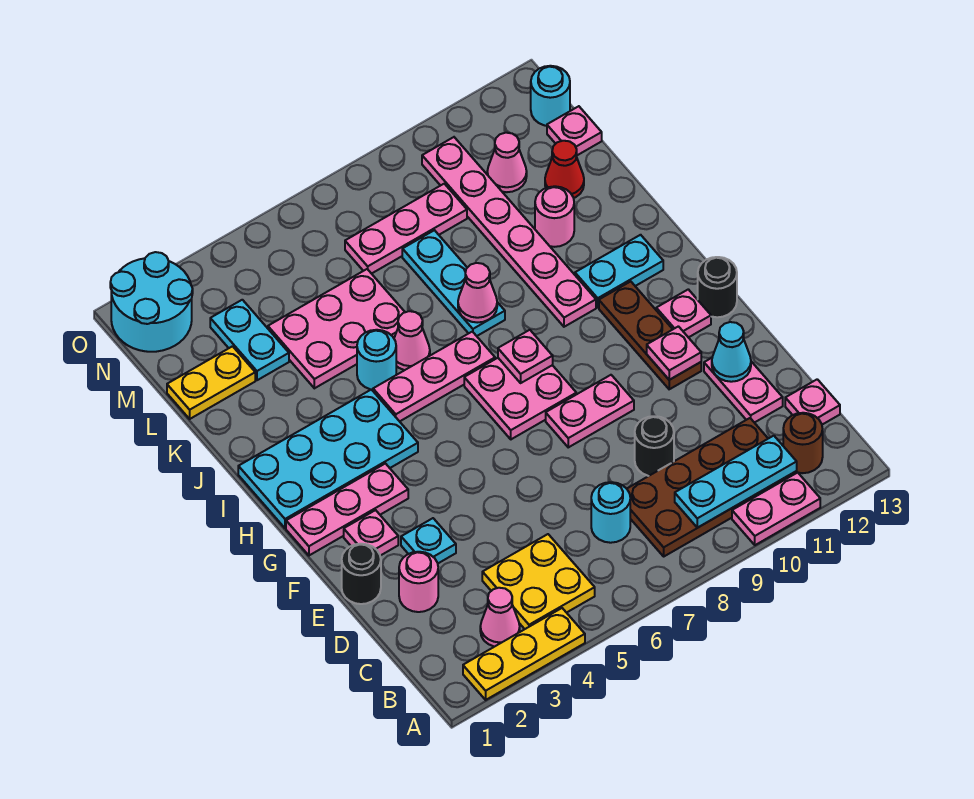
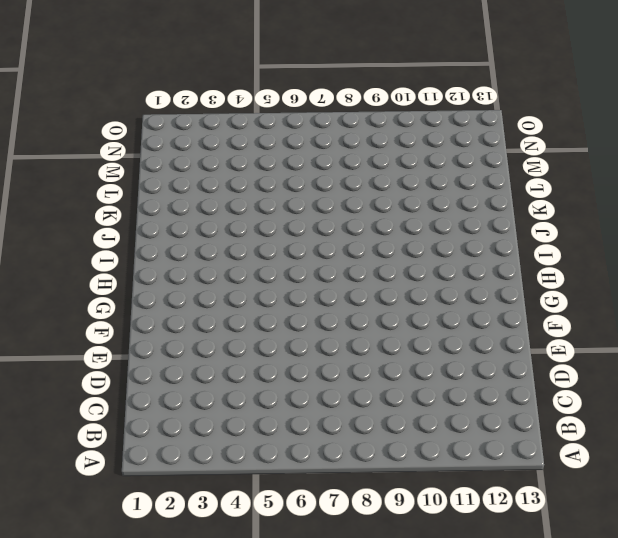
none -> yellow 1x3 plate [463,608,585,700]
none -> pink 1x2 plate [732,473,820,545]
none -> pink 1x1 cone [480,588,520,647]
none -> yellow 2x2 plate [482,534,595,629]

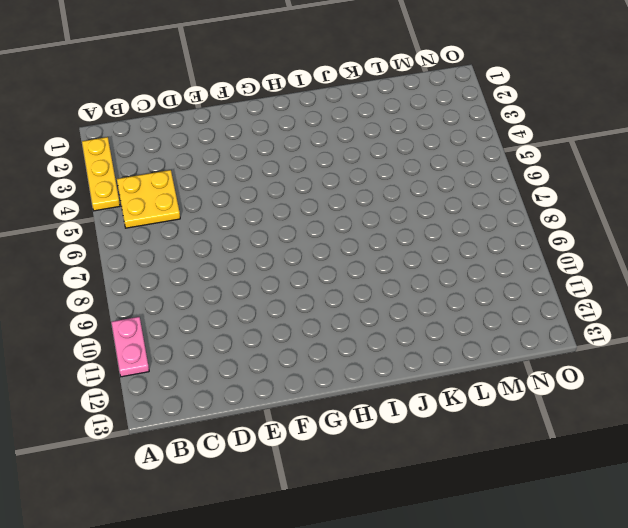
none -> pink 1x1 cone [480,588,520,647]
none -> brown 2x4 plate [627,418,797,556]
none -> brown 1x1 round brick [783,413,823,473]
none -> cyan 1x1 round brick [591,482,630,543]

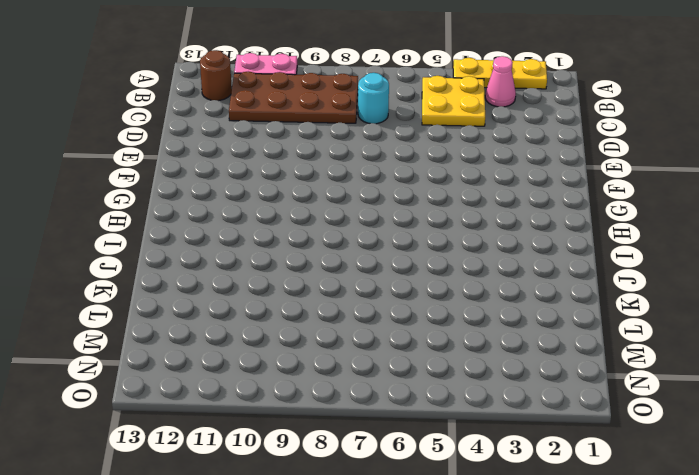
none -> pink 1x1 plate [785,379,840,425]
none -> pink 1x1 round brick [399,552,438,612]
none -> black 1x1 round brick [635,416,674,476]
none -> pink 1x2 plate [704,358,783,423]

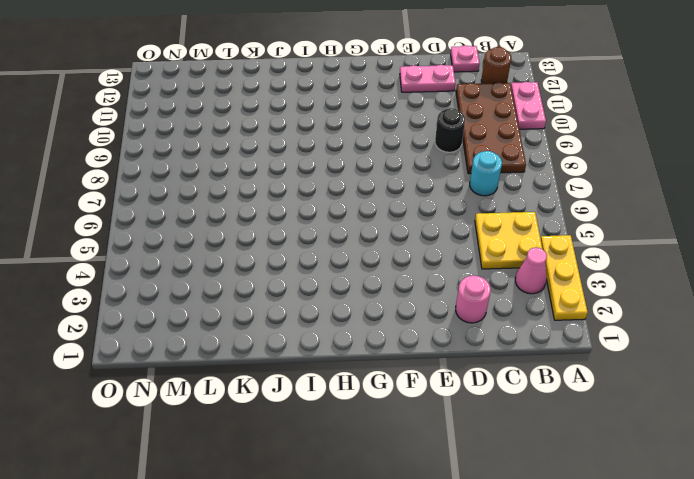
none -> black 1x1 round brick [342,544,381,604]
none -> cyan 1x1 plate [401,518,456,563]
none -> pink 1x1 plate [344,510,398,556]
none -> pink 1x2 plate [546,375,634,447]

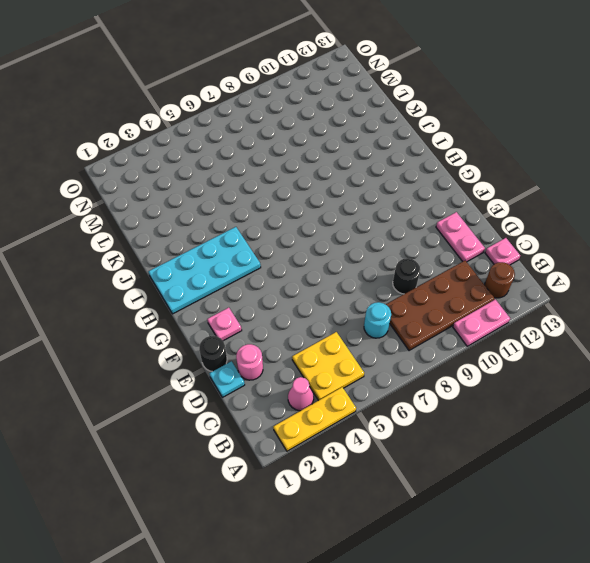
cyan 1x1 plate [209,361,245,397] -> cyan 1x1 plate moved to [401,518,456,563]
none -> pink 1x2 plate [546,375,634,447]
none -> brown 1x3 plate [599,281,701,389]
none -> pink 1x3 plate [286,464,408,555]
none -> pink 2x2 plate [464,358,576,439]

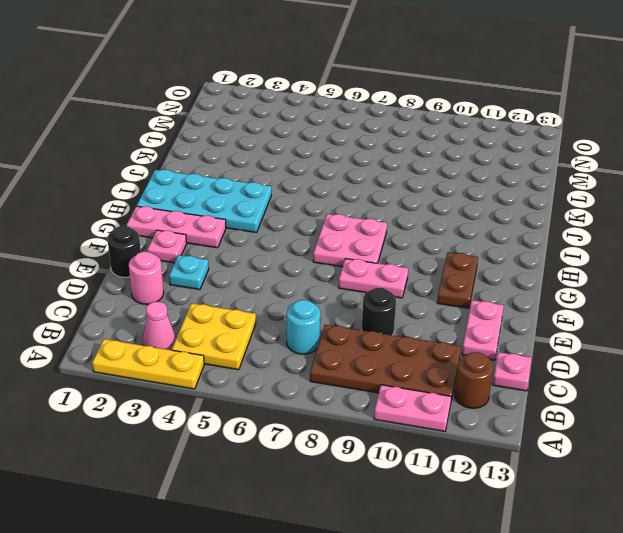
brown 1x2 plate [437,252,478,308] -> brown 1x3 plate [599,281,701,389]
none -> pink 1x1 plate [656,289,711,338]
none -> black 1x1 round brick [698,257,737,317]
none -> pink 1x3 plate [373,332,495,421]
none -> pink 1x6 plate [422,137,596,327]

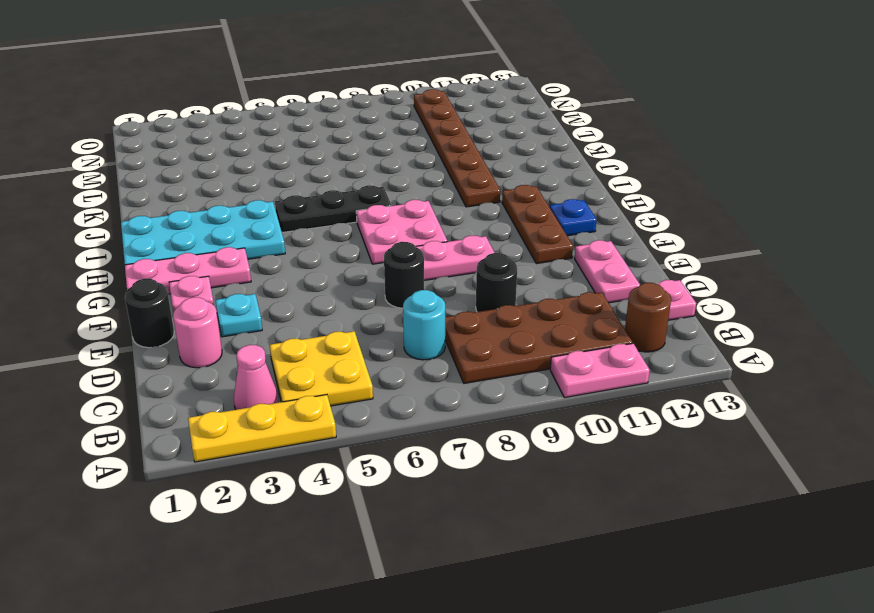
black 1x1 round brick [384,242,424,308] -> black 1x1 round brick moved to [698,257,737,317]
blue 1x1 plate [550,199,597,236] -> pink 1x1 plate [656,289,711,338]
black 1x3 plate [275,185,391,232] -> pink 1x3 plate [373,332,495,421]
brown 1x6 plate [414,89,500,207] -> pink 1x6 plate [422,137,596,327]
none -> cyan 1x2 plate [575,235,663,307]
none -> cyan 1x1 round brick [357,330,396,390]
none -> pink 1x1 cone [394,311,430,370]
none -> cyan 1x3 plate [402,230,505,336]

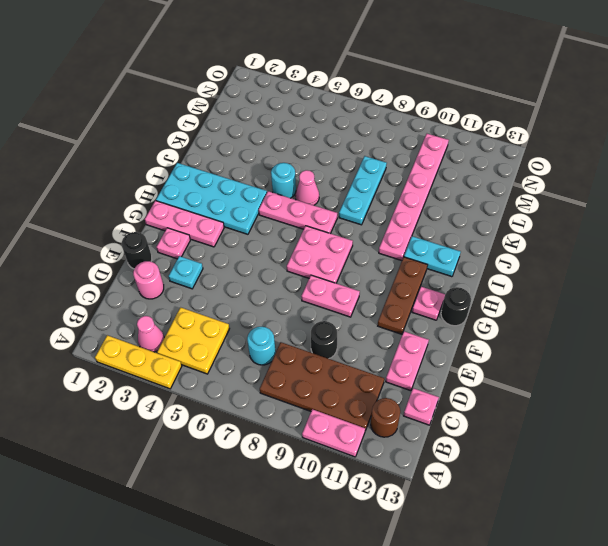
none -> pink 2x3 plate [268,269,405,388]
none -> pink 1x1 round brick [535,186,574,247]
none -> yellow 1x2 plate [167,346,255,419]
none -> cyan 1x2 plate [210,300,289,380]

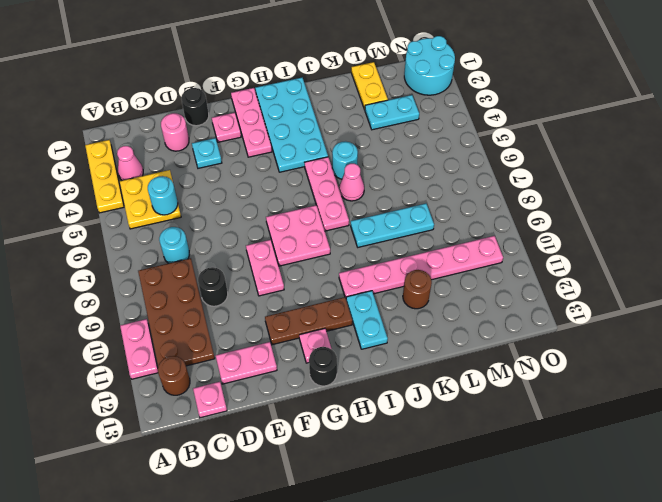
cyan 1x1 round brick [148,176,178,215] -> cyan 1x1 round brick moved to [531,66,570,126]
brown 1x1 round brick [403,270,432,309] -> pink 1x1 round brick [535,186,574,247]
none -> pink 2x3 plate [268,269,405,388]
none -> red 1x1 cone [545,141,584,198]
none -> pink 1x3 plate [345,184,467,274]
none -> pink 1x1 cone [487,133,527,192]

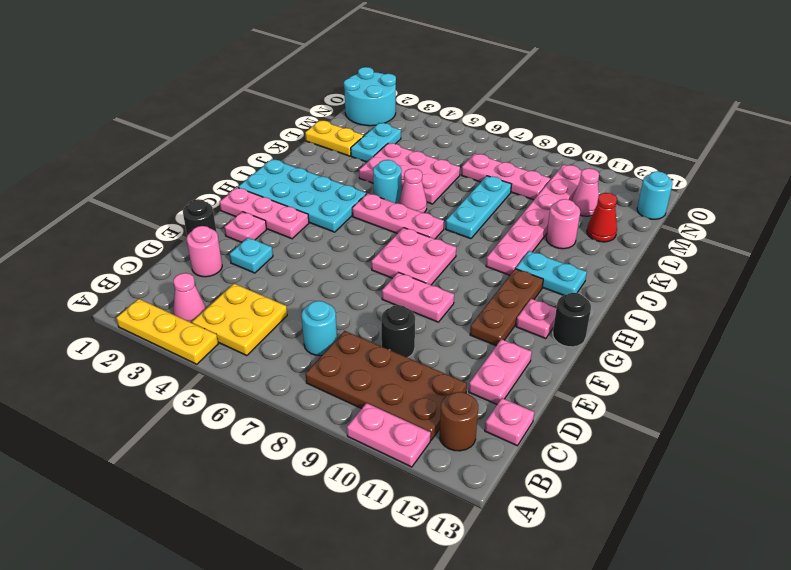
none -> pink 1x1 plate [547,106,602,155]
none -> cyan 1x3 plate [675,436,797,528]
none -> cyan 1x1 cone [712,322,751,382]
none -> pink 1x1 plate [647,326,701,380]

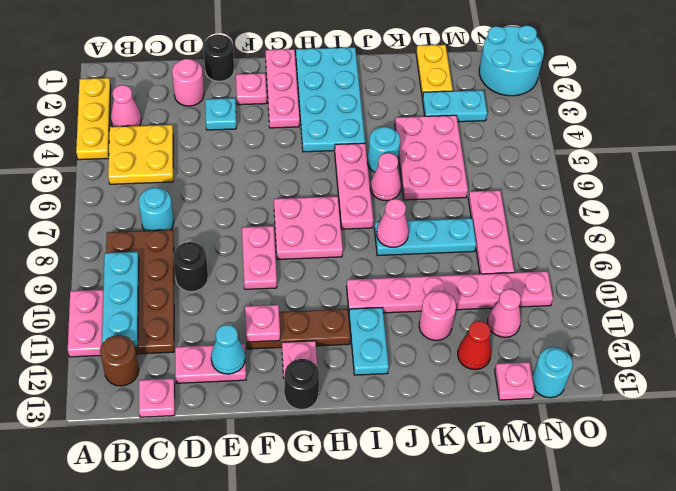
none -> pink 1x1 plate [498,330,553,383]

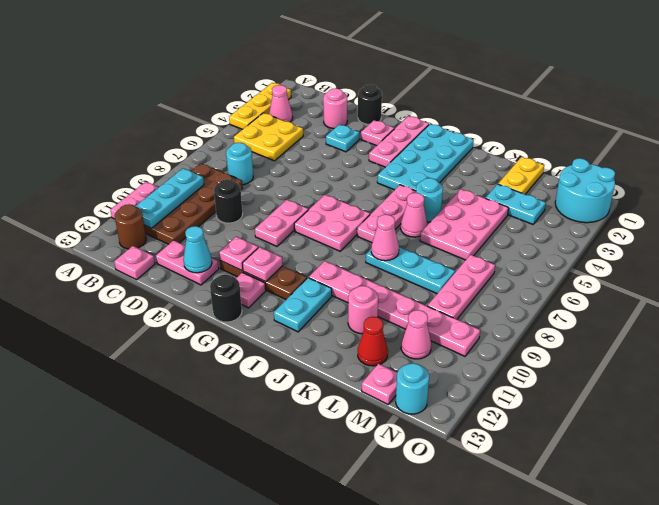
pink 1x1 plate [243,247,283,282] -> pink 1x1 plate moved to [498,330,553,383]

